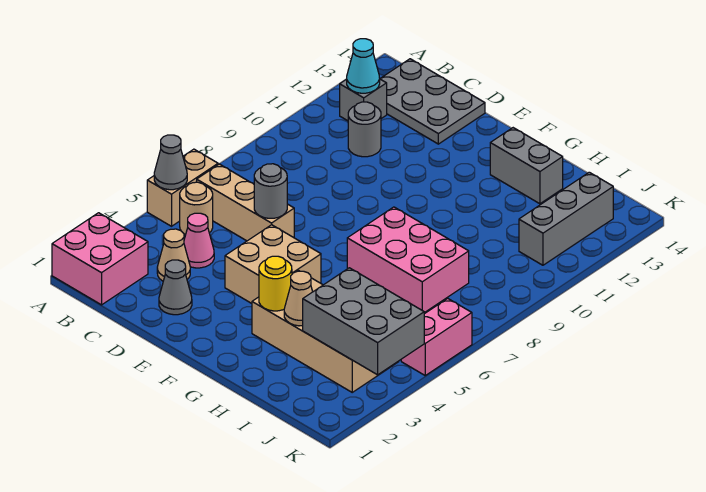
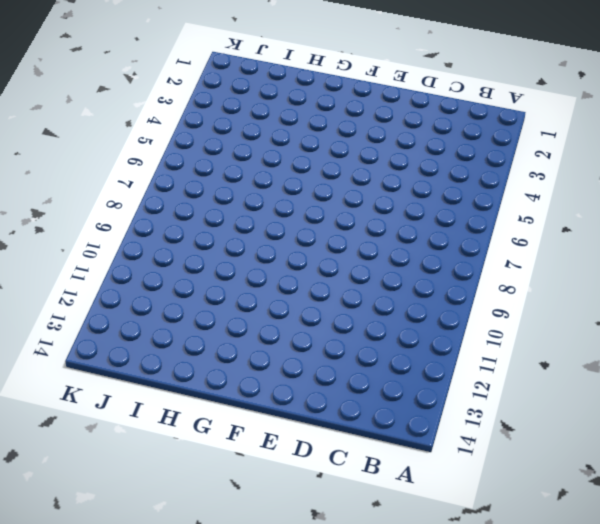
none -> pink 2x2 brick [52,213,148,305]
none -> tan 1x2 brick [147,149,218,226]
none -> tan 1x1 round brick [180,182,213,235]

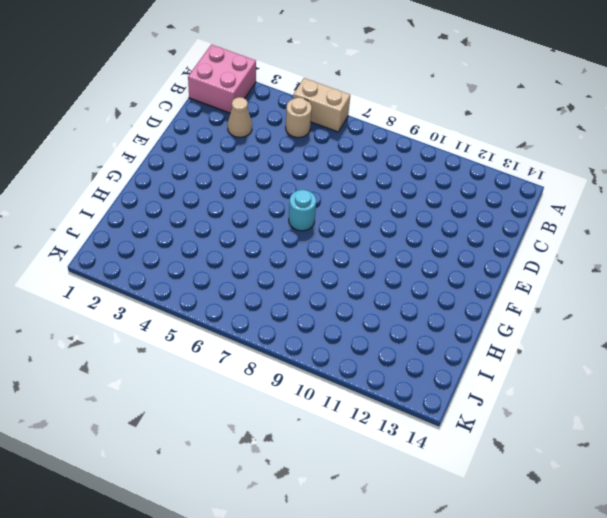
cyan 1x1 round brick [289,190,316,231] -> none
none -> tan 1x3 brick [197,164,294,241]
none -> grey 1x1 brick [340,79,387,121]
none -> grey 2x3 plate [380,59,485,144]

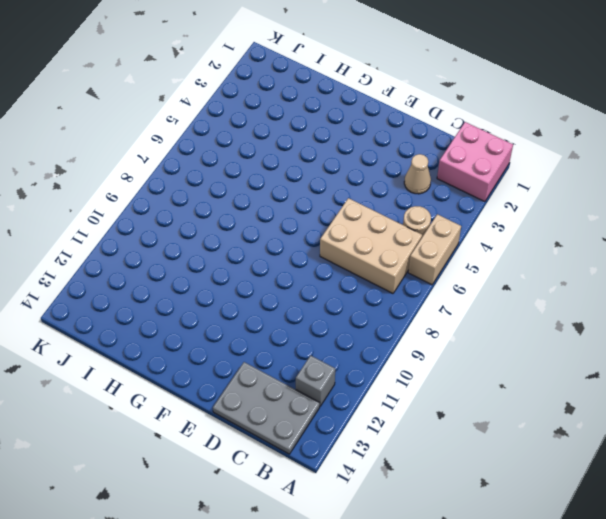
tan 2x3 brick [320,198,422,293] -> tan 1x3 brick [197,164,294,241]
none -> pink 1x1 cone [184,213,214,268]
none -> grey 1x1 round brick [348,102,381,157]
none -> grey 1x1 cone [159,260,192,315]

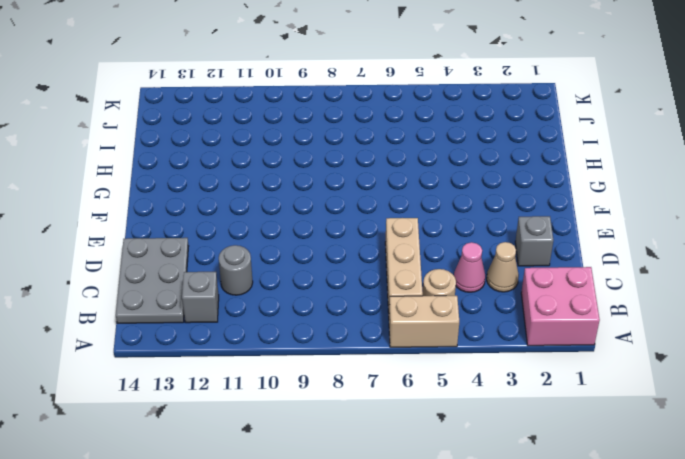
grey 1x1 brick [515,216,553,266] -> grey 1x1 cone [159,260,192,315]
none -> tan 2x2 brick [225,225,321,303]
none -> tan 2x4 brick [252,278,399,392]
none -> pink 2x3 brick [347,207,469,313]

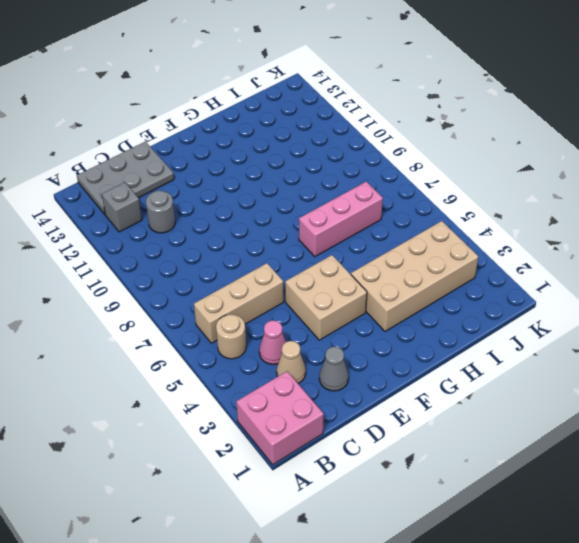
pink 1x3 brick [299,182,383,257] -> pink 2x3 brick [347,207,469,313]
none -> tan 1x2 brick [147,149,218,226]
none -> grey 1x2 brick [490,128,563,204]
none -> grey 1x3 brick [519,172,613,265]

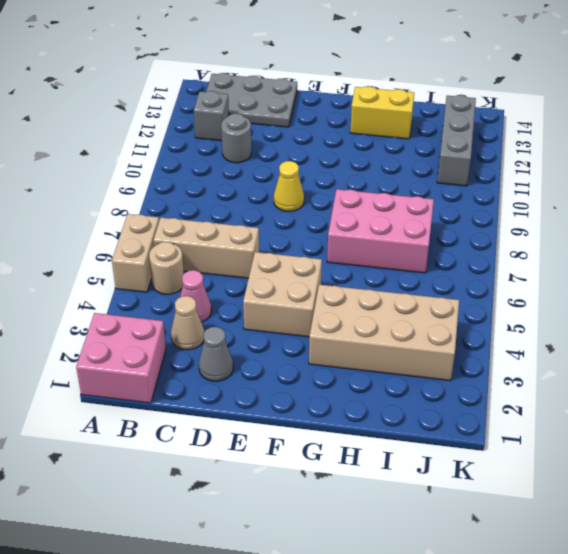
yellow 1x1 cone [274,161,304,211] -> none
yellow 1x2 brick [350,86,414,139] -> grey 1x2 brick [490,128,563,204]
none -> pink 1x2 brick [401,298,472,375]
none -> grey 1x1 cone [154,135,187,190]
none -> cyan 1x1 cone [347,39,380,93]

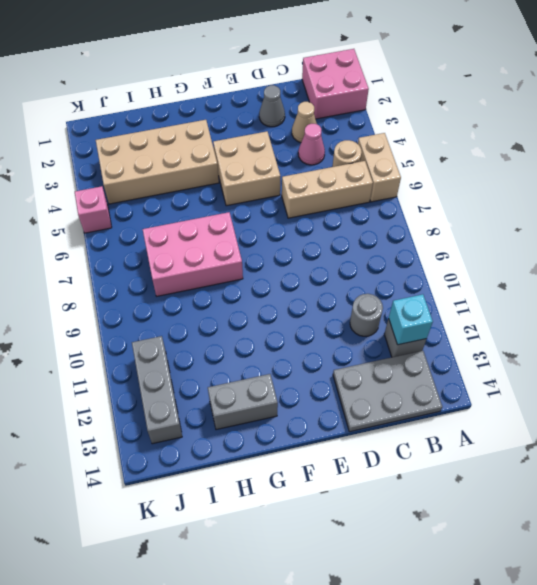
cyan 1x1 brick [389,294,433,345] -> cyan 1x1 cone [347,39,380,93]
pink 1x1 brick [75,186,112,233] -> pink 1x2 brick [401,298,472,375]
none -> grey 1x1 cone [154,135,187,190]
none -> grey 1x1 round brick [254,164,287,218]
none -> yellow 1x1 round brick [259,256,292,311]

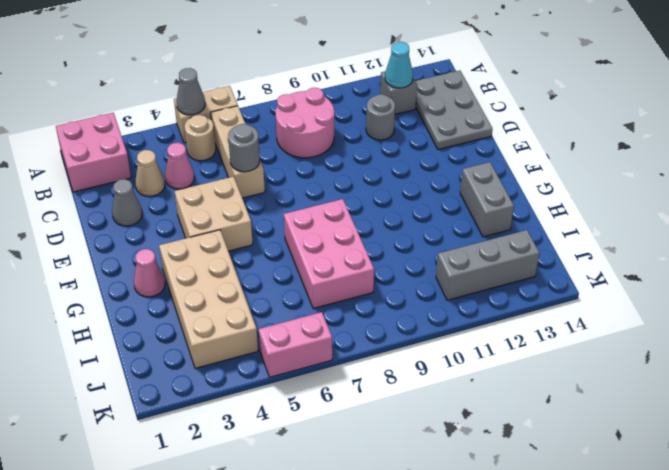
pink 2x2 round brick [276,88,334,158] -> none
pink 1x1 cone [134,249,165,297] -> none
none -> yellow 1x1 round brick [259,256,292,311]
none -> tan 1x1 cone [284,271,313,326]
none -> grey 2x3 brick [303,268,424,375]

